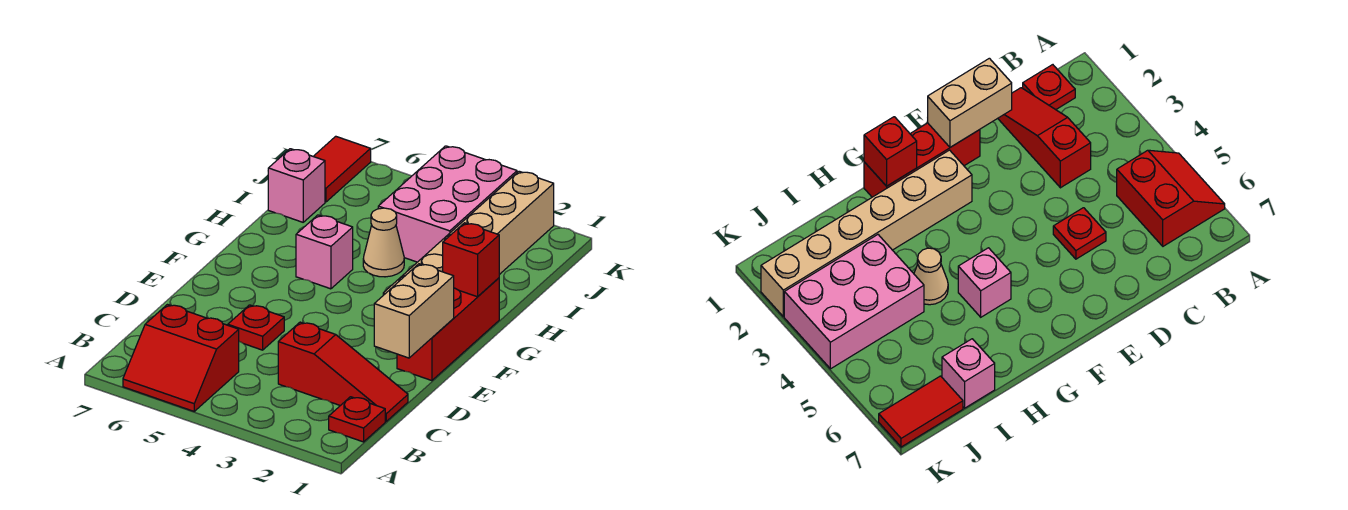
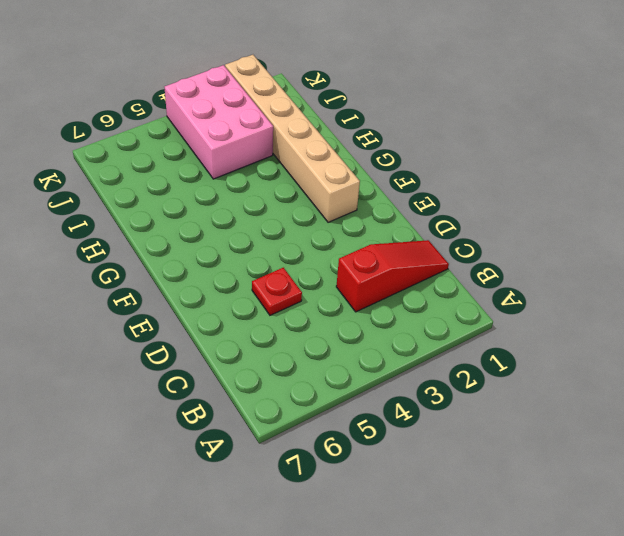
none -> red 2x2 slope [123,305,239,411]
none -> red 1x1 plate [329,397,385,442]
none -> red 1x3 brick [397,278,499,381]

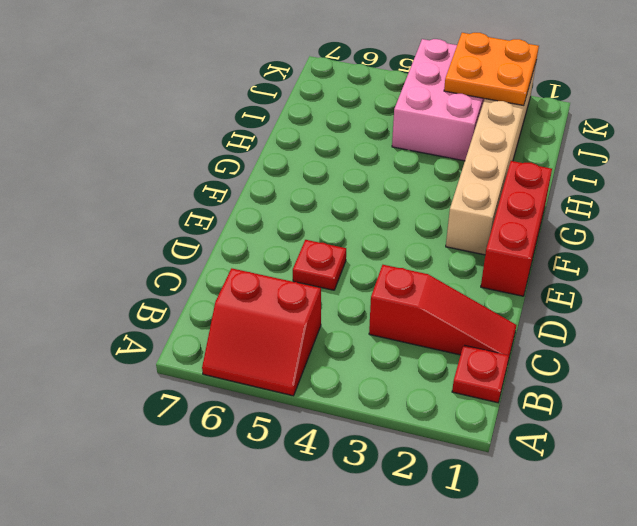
orange 2x2 plate [444,33,539,106] -> none
none -> pink 1x1 brick [296,215,353,289]
none -> tan 1x1 cone [363,208,404,277]
none -> pink 1x1 brick [268,149,325,222]

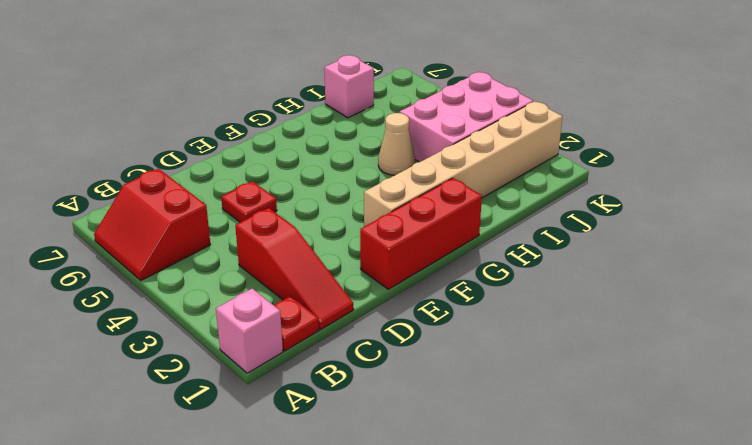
pink 1x1 brick [216,288,283,373] -> pink 1x1 brick moved to [296,215,353,289]
none -> red 1x2 tile [313,136,371,202]
none -> tan 1x2 brick [374,264,454,358]
none -> red 1x1 brick [443,223,499,297]

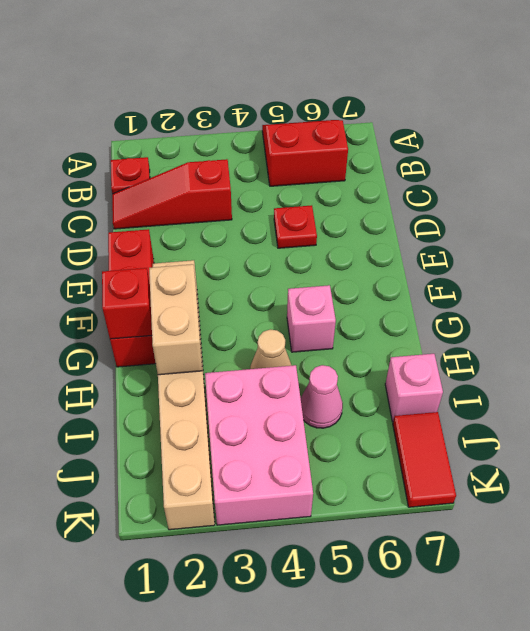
tan 1x2 brick [149,264,202,375] -> tan 1x2 brick moved to [374,264,454,358]
pink 1x1 cone [301,365,343,428] -> none

